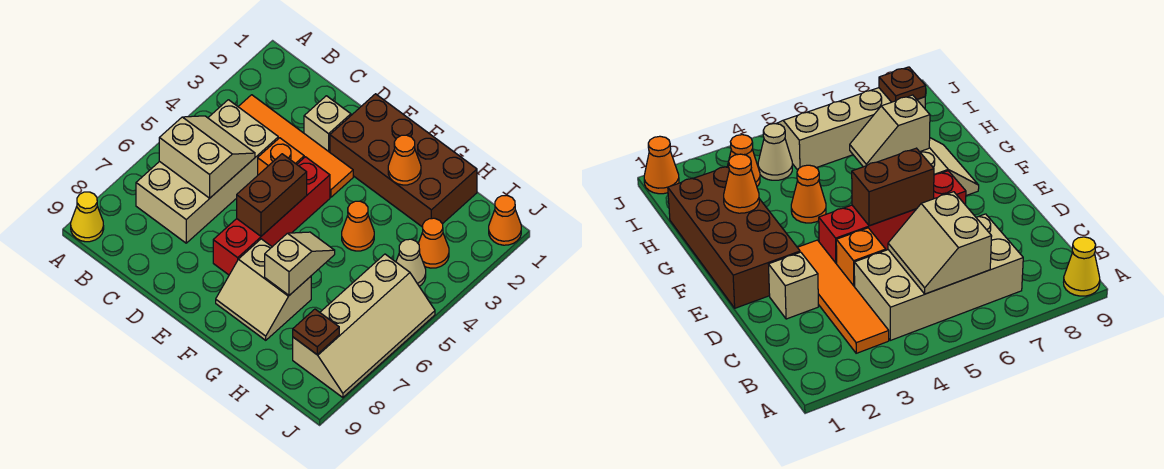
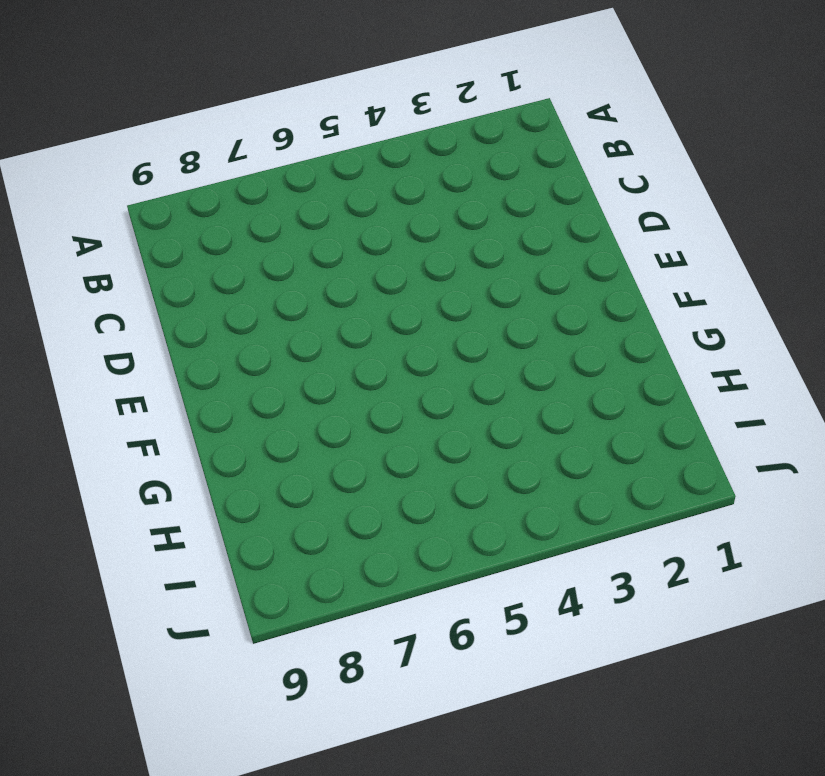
none -> yellow 1x1 cone [71,192,104,242]
none -> orange 1x4 tile [238,95,353,197]
none -> tan 2x4 brick [136,100,278,243]

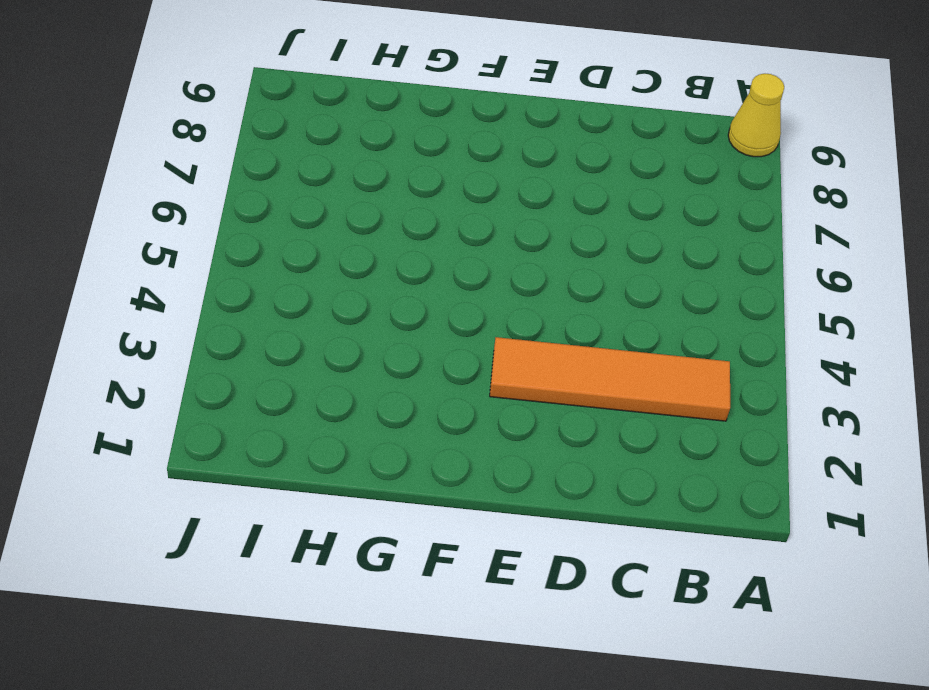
none -> tan 2x4 brick [136,100,278,243]
none -> tan 1x1 brick [304,96,351,152]
none -> orange 1x1 brick [258,138,304,175]

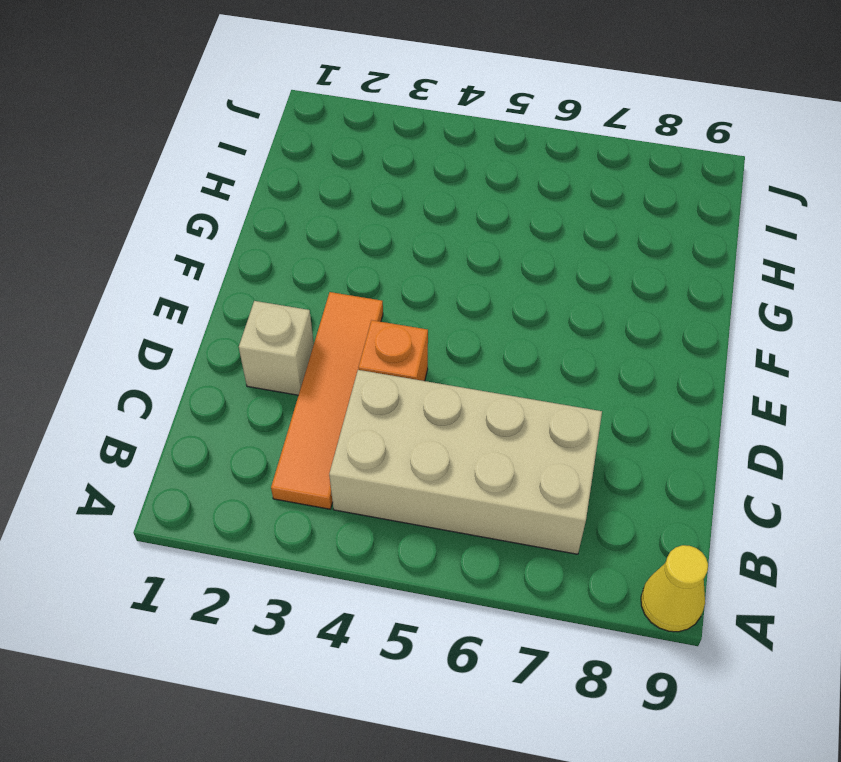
none -> brown 2x4 brick [330,94,477,227]
none -> red 1x4 brick [213,157,330,275]
none -> tan 2x2 slope [216,239,311,340]

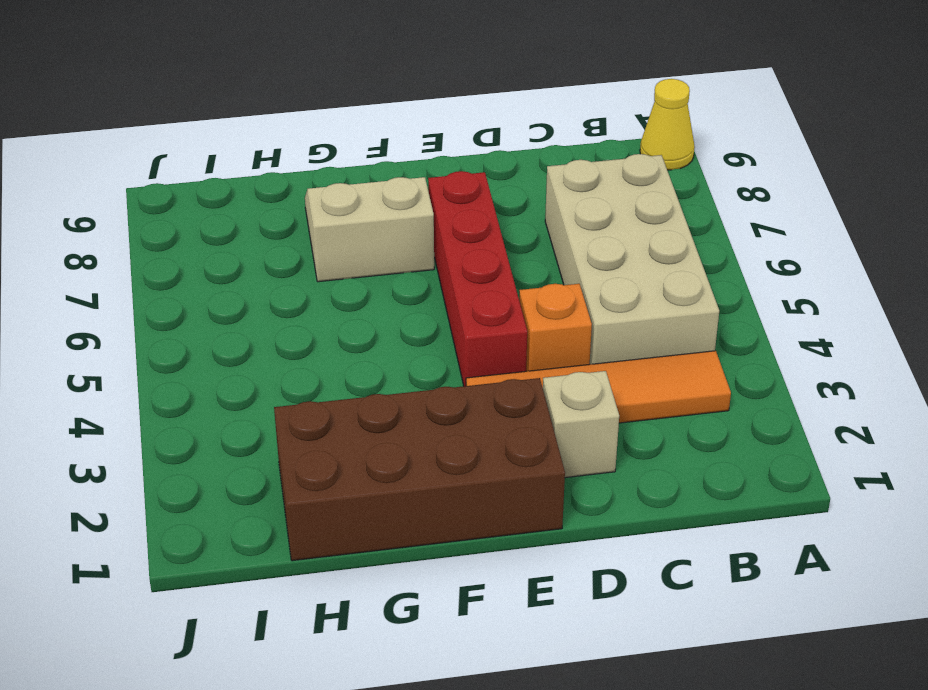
none -> orange 1x1 cone [342,201,374,251]
none -> orange 1x1 cone [418,218,449,268]
none -> tan 1x1 cone [396,239,426,286]

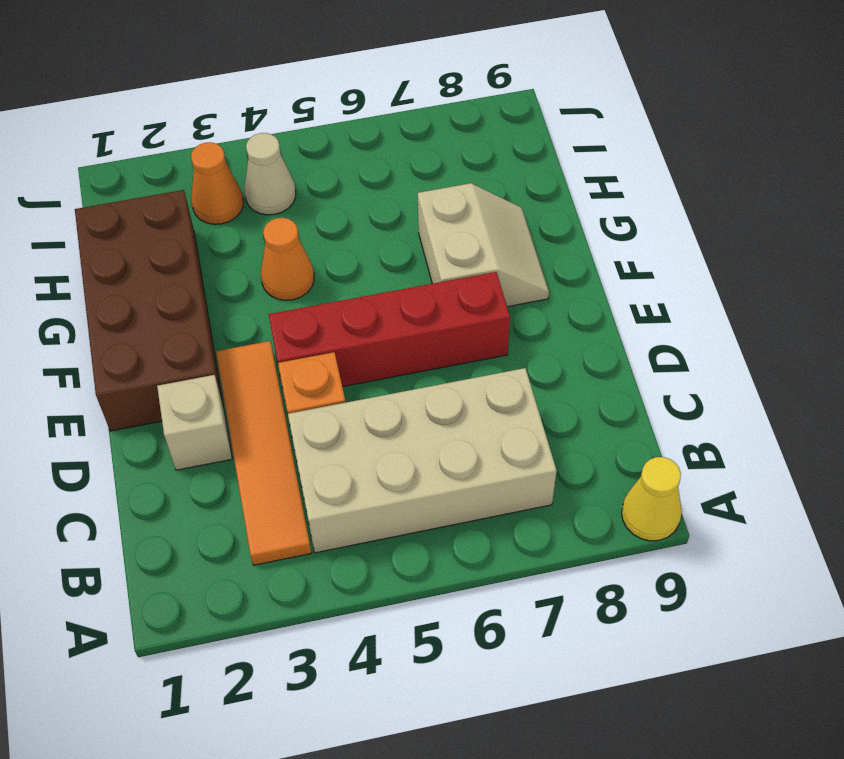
none -> tan 2x4 slope [293,254,435,398]
none -> orange 1x1 cone [489,196,521,245]
none -> tan 2x2 slope [159,116,255,198]

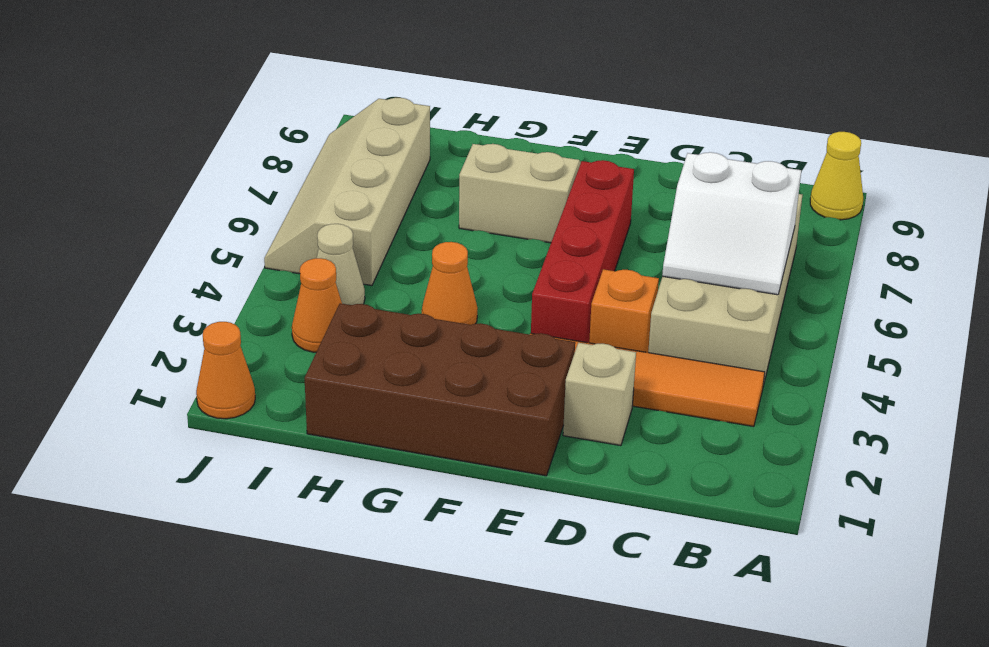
white 2x2 slope [662,152,801,295] -> tan 2x2 slope [159,116,255,198]
none -> brown 1x2 brick [237,154,307,236]
none -> orange 1x1 cone [388,135,421,185]
none -> tan 1x2 slope [265,232,335,295]

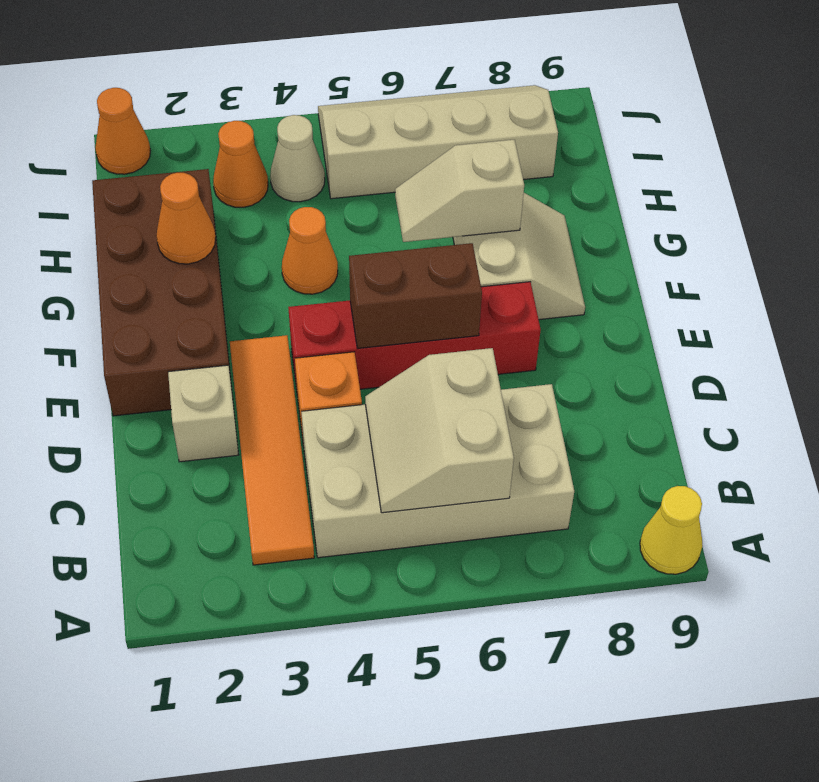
none -> brown 1x1 plate [293,309,339,354]

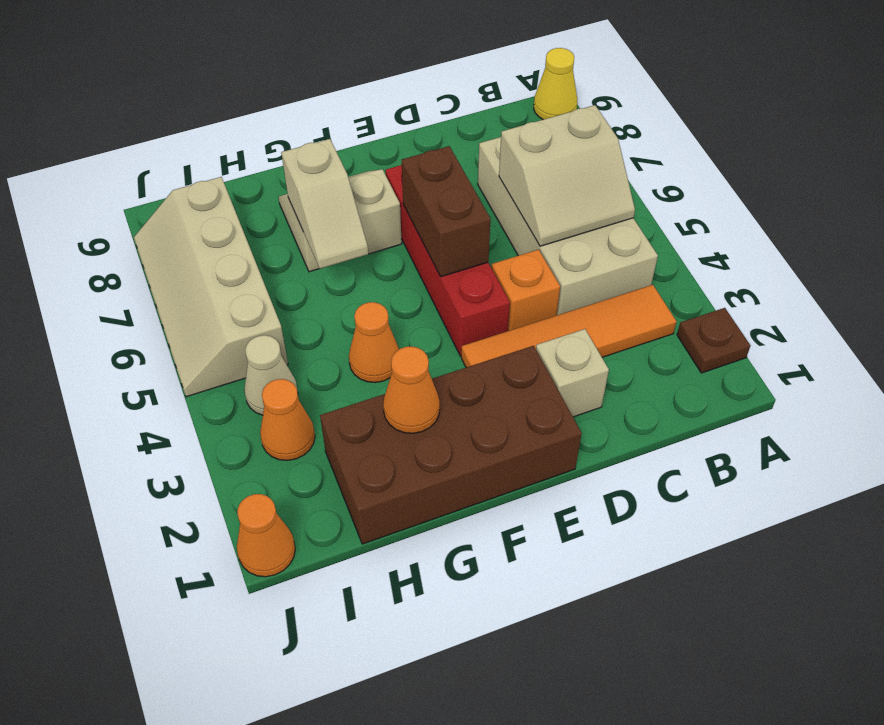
brown 1x1 plate [677,308,750,373] -> brown 1x1 plate moved to [293,309,339,354]

